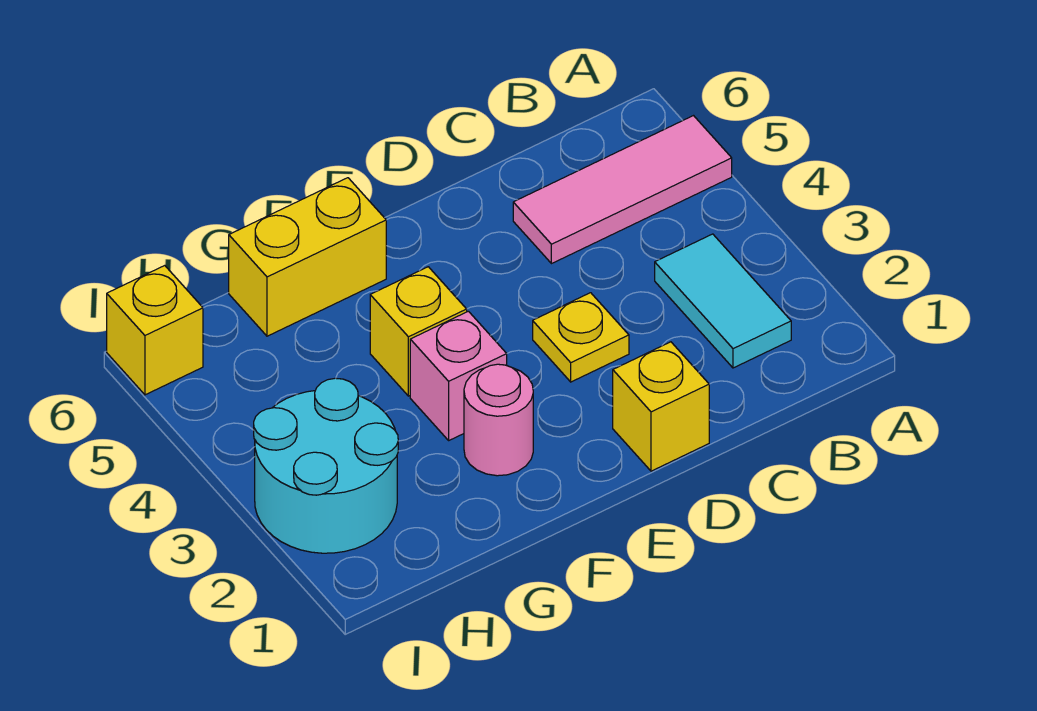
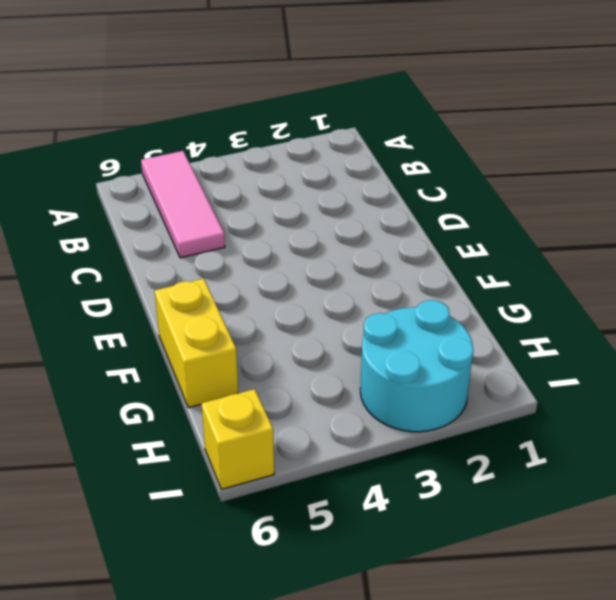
none -> cyan 1x2 tile [655,234,791,368]
none -> yellow 1x1 brick [613,342,709,471]

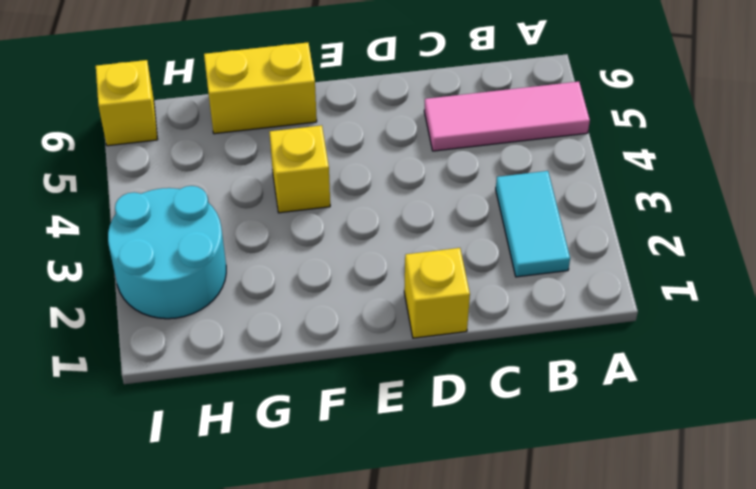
none -> yellow 1x1 plate [533,293,629,382]
none -> pink 1x1 round brick [464,364,533,476]

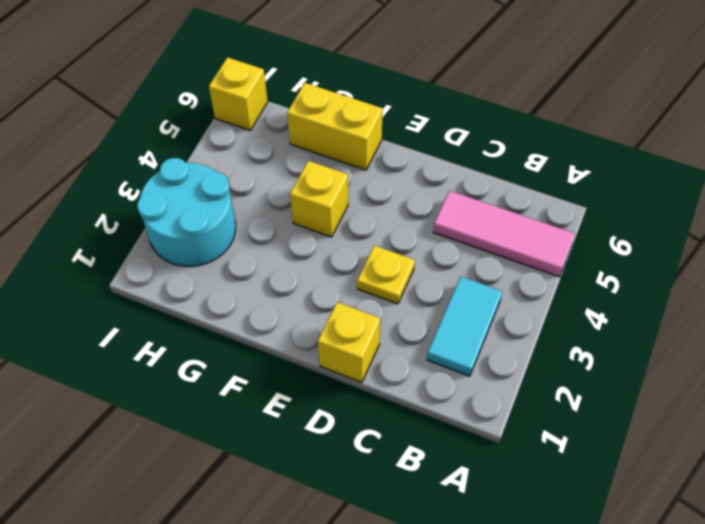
none -> pink 1x1 round brick [464,364,533,476]
none -> pink 1x1 brick [410,311,507,440]

